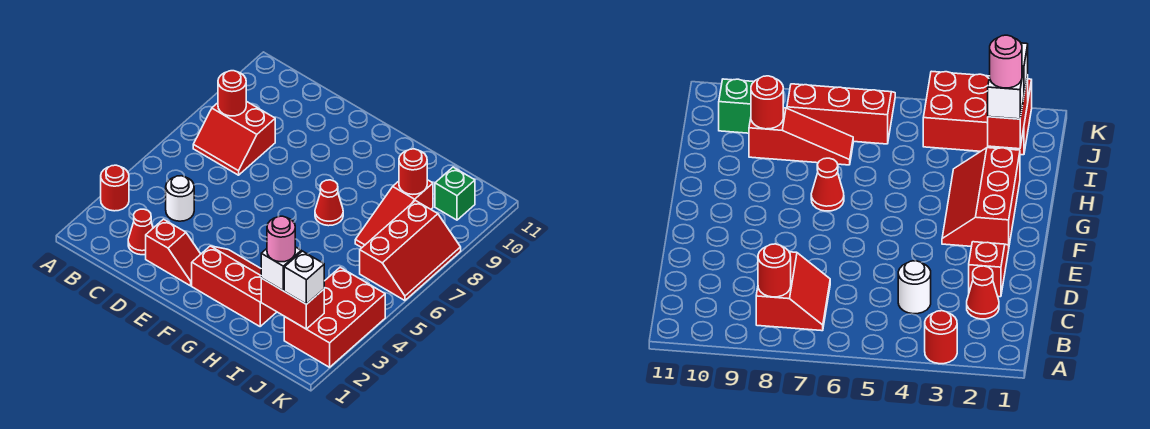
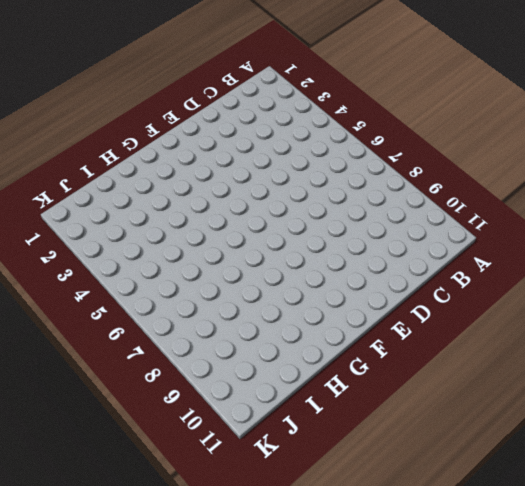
none -> red 1x1 round brick [101,165,129,211]
none -> red 2x2 slope [193,101,275,175]
none -> red 1x1 cone [128,209,153,255]

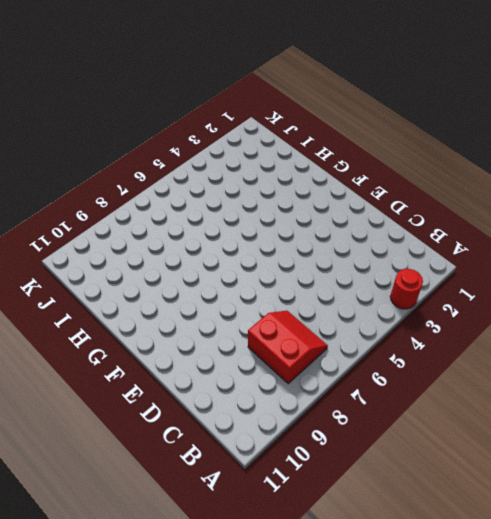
none -> red 1x1 cone [128,209,153,255]
none -> white 1x1 round brick [166,176,194,221]
none -> red 1x2 slope [146,219,200,286]

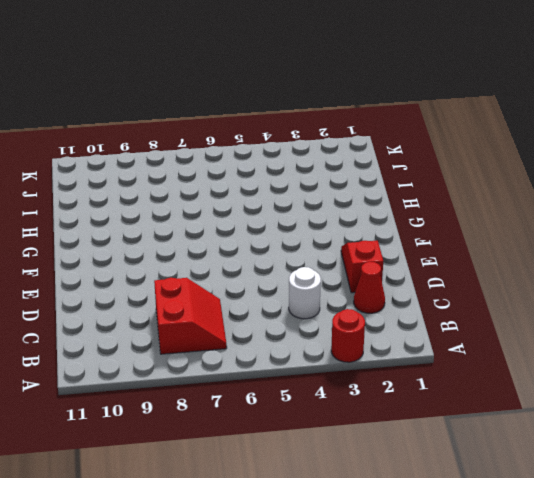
none -> red 2x3 slope [192,246,276,326]
none -> red 1x1 cone [315,180,343,226]
none -> red 1x3 slope [355,180,433,248]

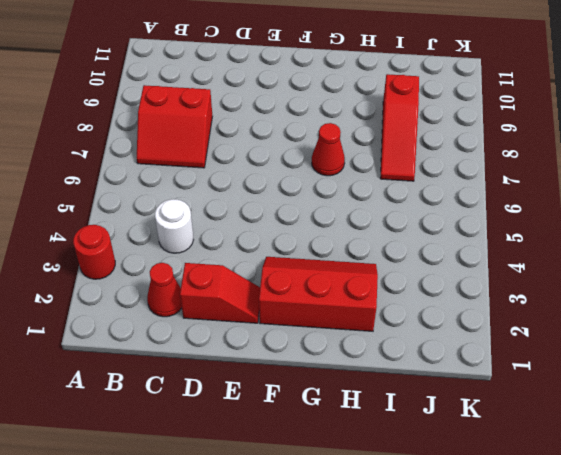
none -> red 2x3 brick [284,267,385,367]
none -> red 2x3 slope [360,201,461,301]
none -> green 1x1 brick [435,167,475,220]

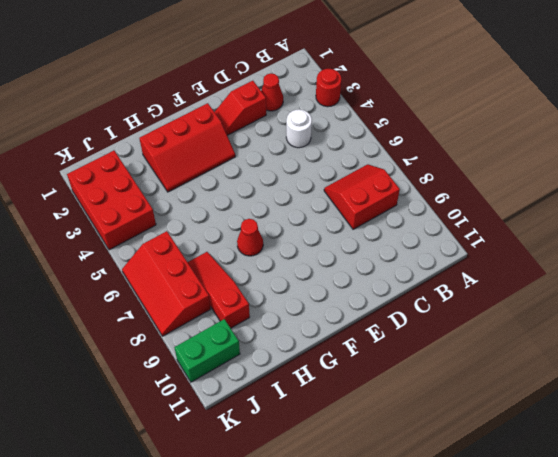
green 1x2 brick [174,319,240,382] -> green 1x1 brick [435,167,475,220]
none -> red 1x1 round brick [218,71,246,116]
none -> red 1x2 brick [261,278,324,329]
none -> red 1x1 round brick [399,149,427,194]

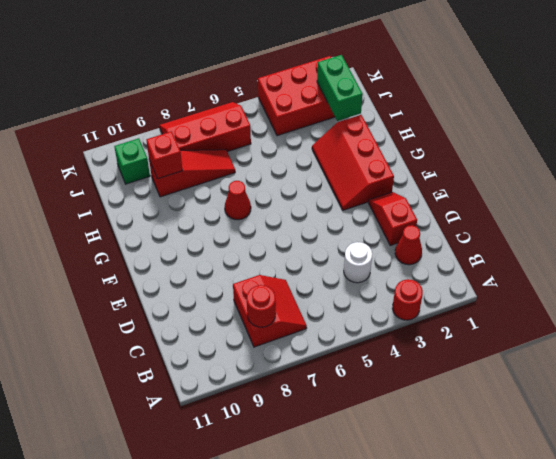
green 1x2 brick [317,55,363,121] -> red 1x2 brick [261,278,324,329]
red 1x1 brick [146,131,183,179] -> red 1x1 round brick [399,149,427,194]
none -> white 1x1 brick [261,247,301,290]
none -> white 1x1 brick [284,251,324,304]
none -> pink 1x1 round brick [267,216,295,262]

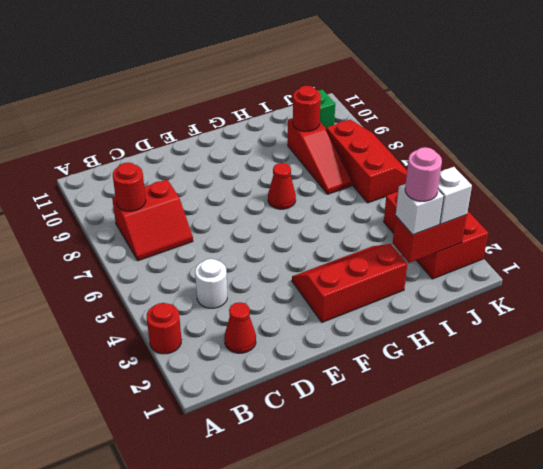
none -> red 1x2 slope [146,219,200,286]

